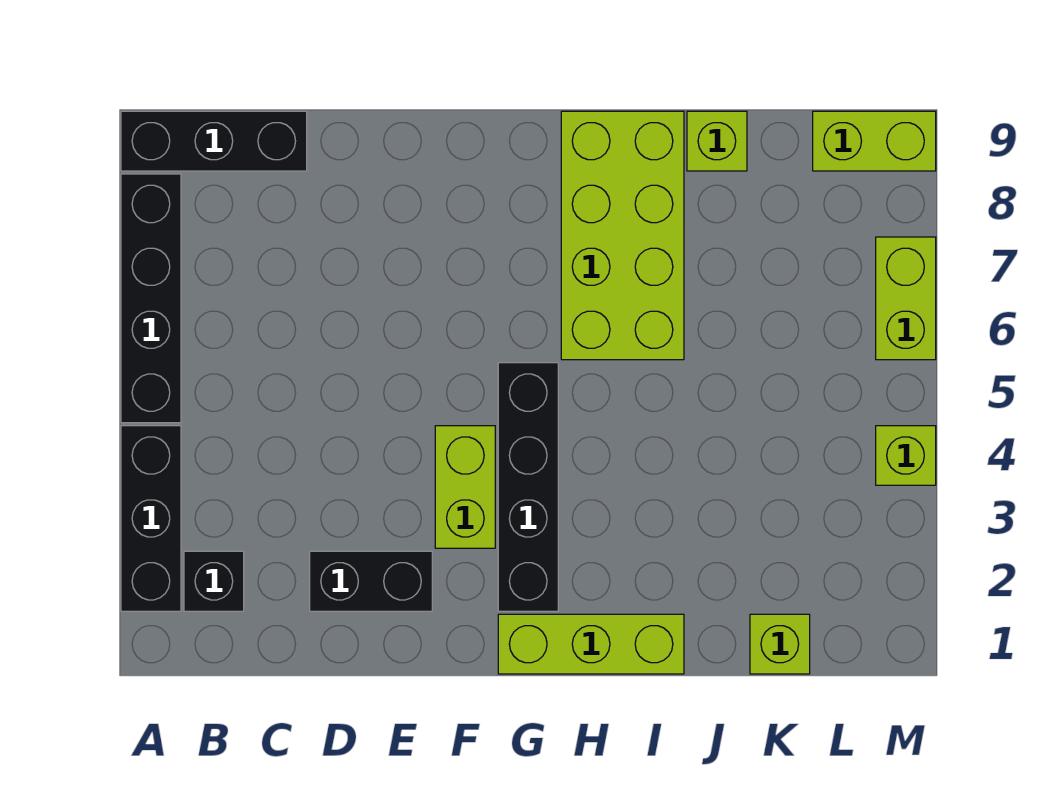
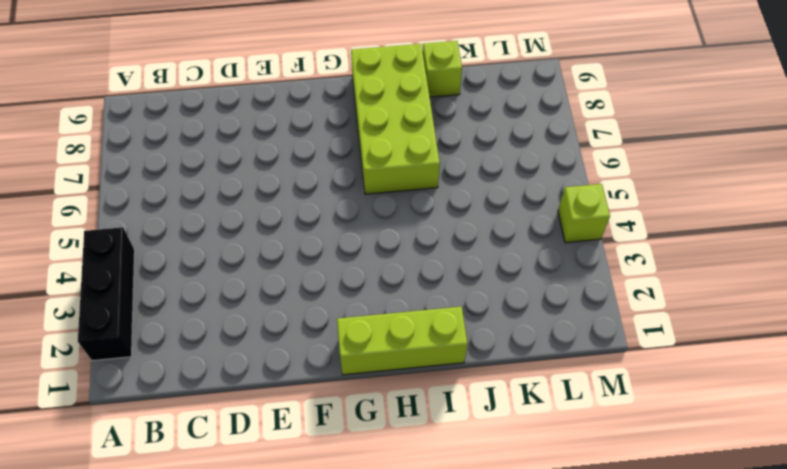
none -> black 1x4 brick [121,174,181,423]
none -> black 1x3 brick [121,111,307,171]
none -> black 1x1 brick [184,551,244,611]

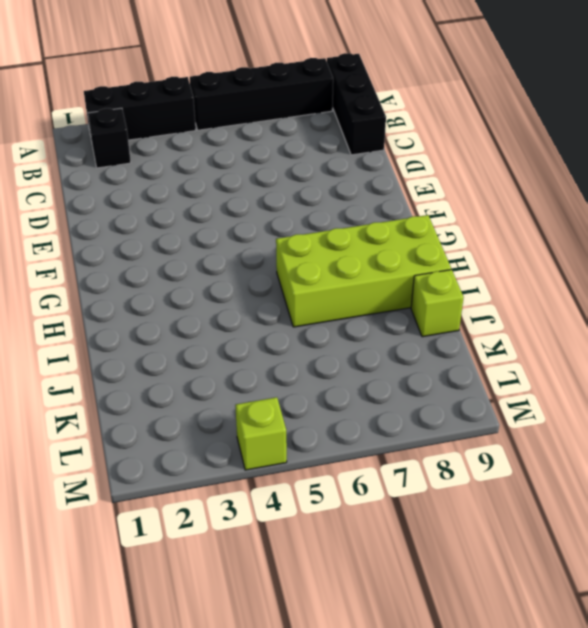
none -> black 1x2 brick [310,551,432,611]
none -> lime 1x2 brick [435,426,495,548]
none -> lime 1x3 brick [498,614,684,674]

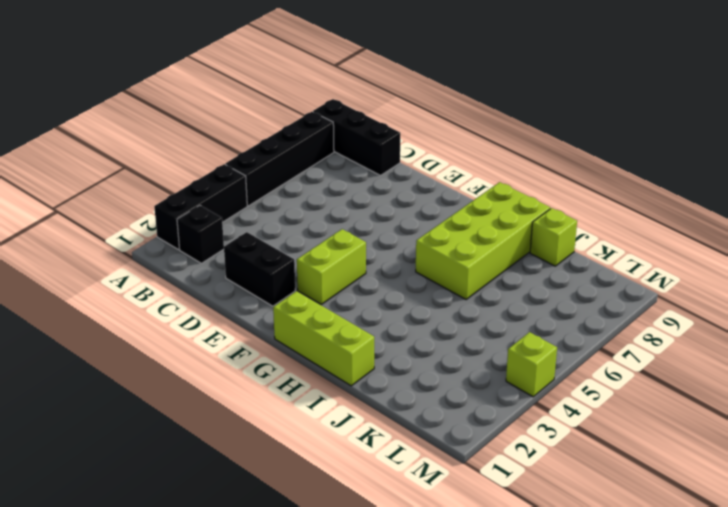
none -> black 1x4 brick [498,363,558,611]
none -> lime 1x1 brick [750,614,810,674]
none -> lime 1x2 brick [813,111,936,171]

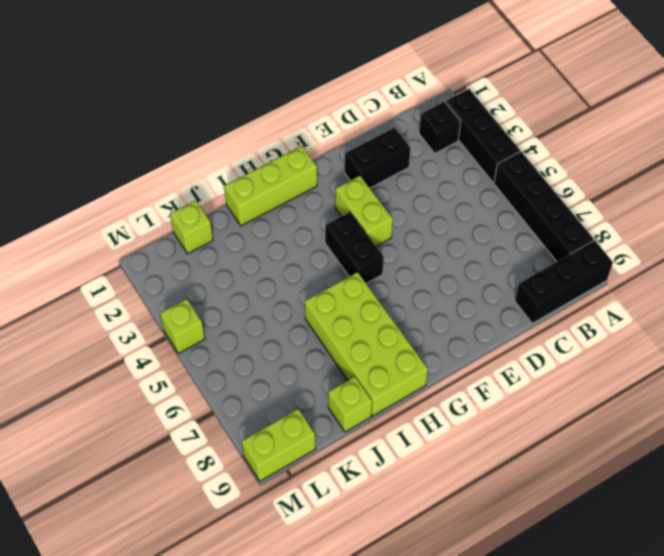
black 1x2 brick [325,212,384,283] -> black 1x4 brick [498,363,558,611]
none -> lime 1x2 brick [876,237,936,360]

